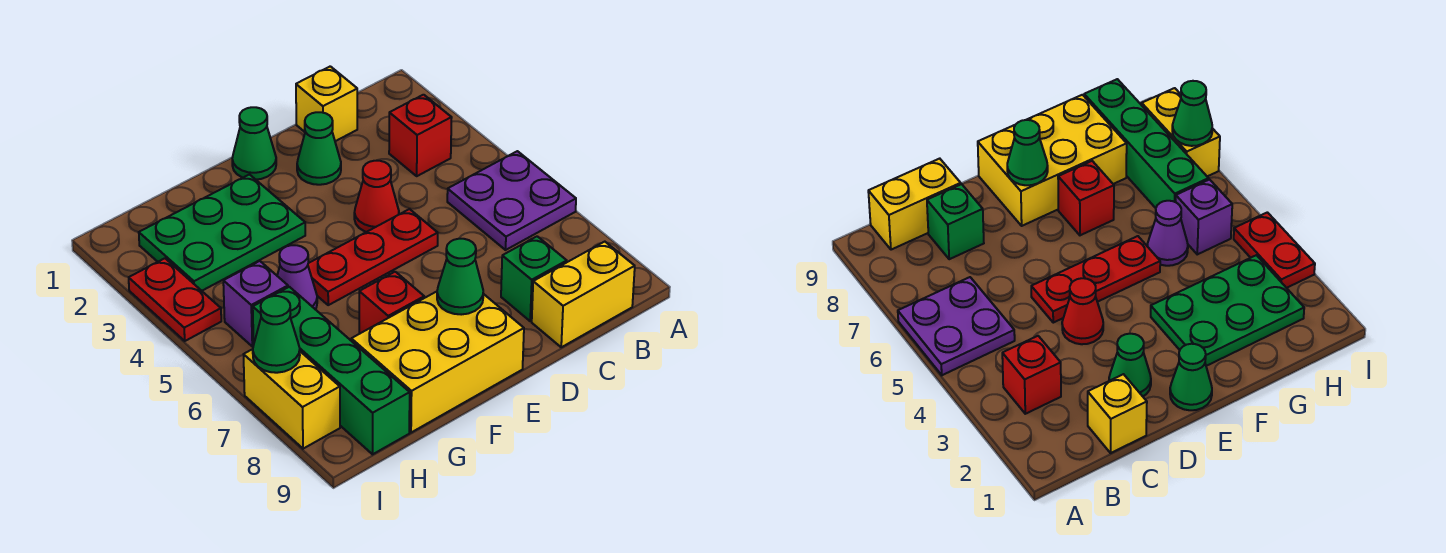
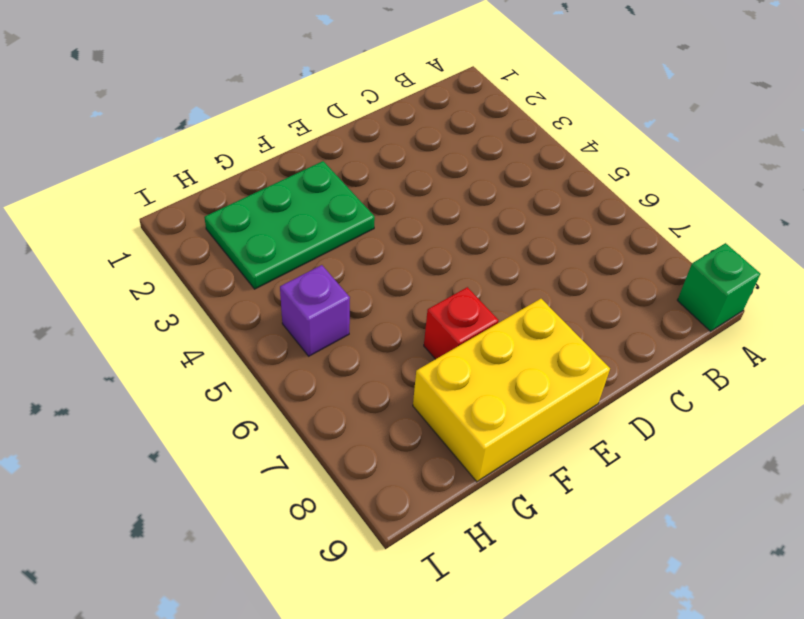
green 1x1 brick [677,243,760,331] -> green 1x1 brick moved to [501,236,567,321]
none -> purple 2x2 plate [447,151,576,250]
none -> red 1x1 brick [389,95,452,176]
none -> yellow 1x2 brick [532,242,635,347]

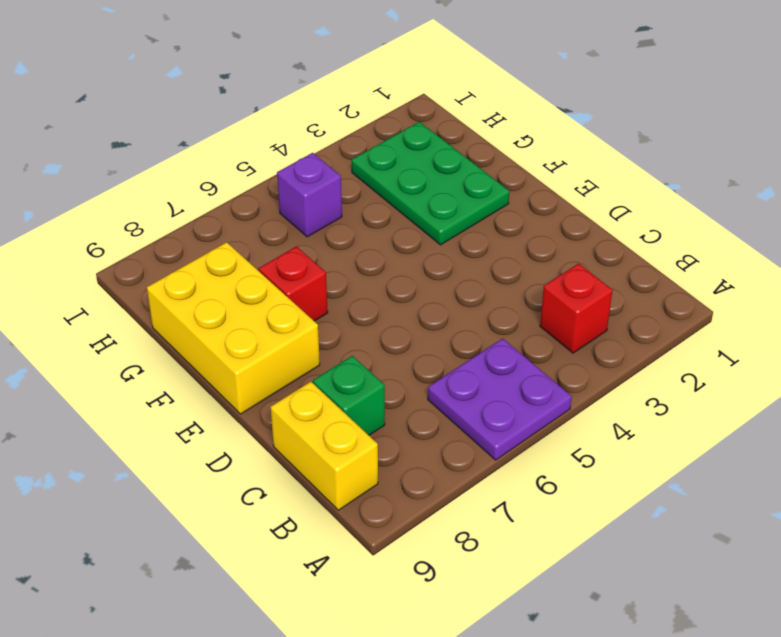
none -> yellow 1x1 brick [296,66,357,141]
none -> green 1x1 cone [297,112,341,185]
none -> red 1x1 cone [354,161,399,232]

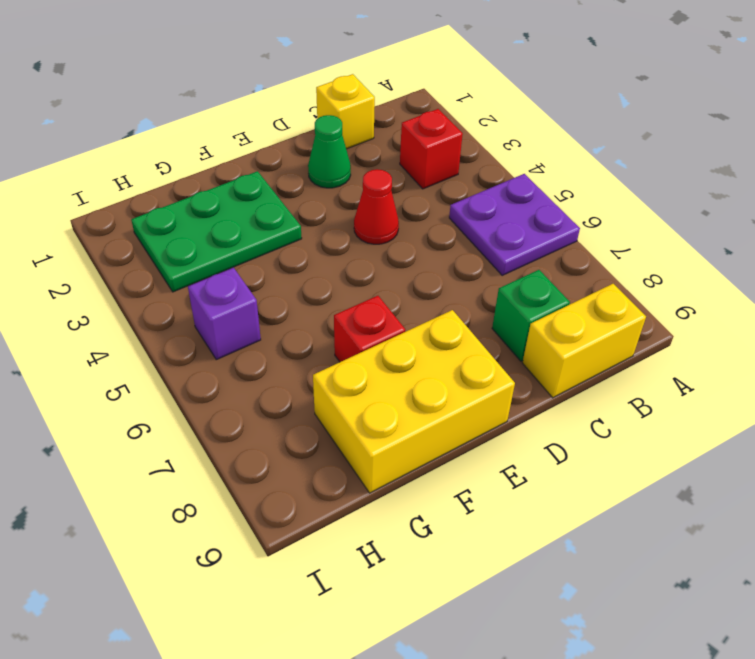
none -> red 1x3 plate [308,209,438,305]
none -> green 1x1 cone [232,107,276,180]
none -> purple 1x1 cone [277,245,317,309]

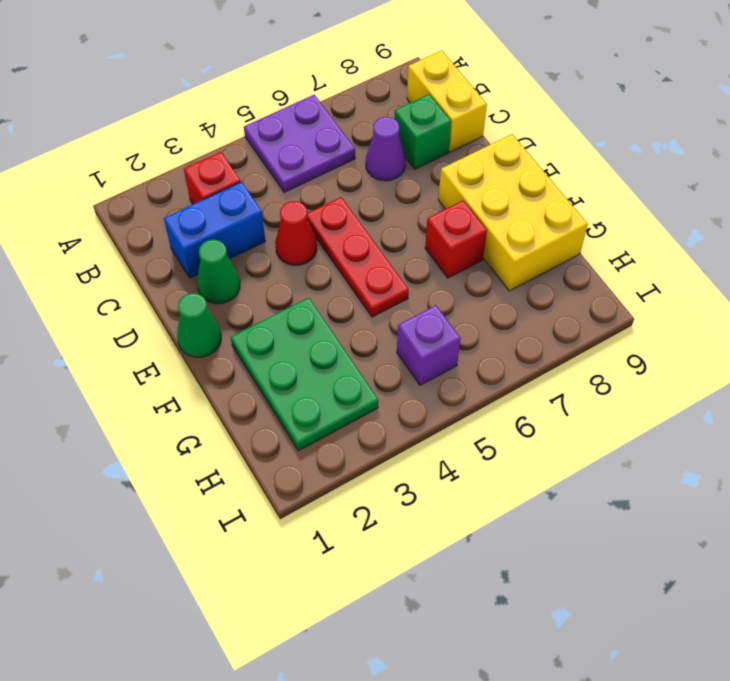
blue 1x2 brick [164,182,265,278] -> none
purple 1x1 cone [366,117,406,181] -> purple 1x1 cone moved to [277,245,317,309]
none -> yellow 1x1 brick [296,66,357,141]
none -> green 1x4 brick [253,287,410,454]
none -> red 1x2 plate [129,258,221,341]

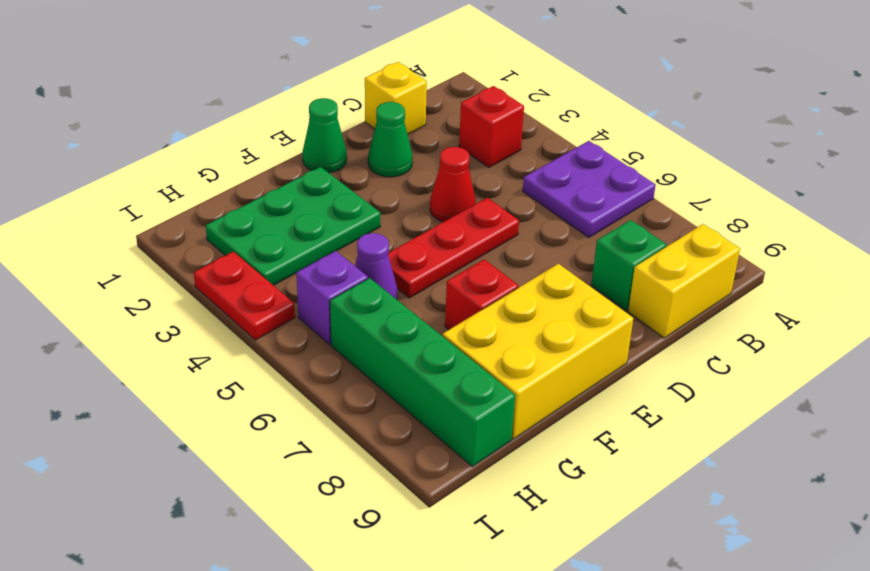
none -> yellow 1x2 brick [244,349,340,449]
none -> green 1x1 cone [437,239,483,315]
none -> green 1x1 cone [253,296,300,373]

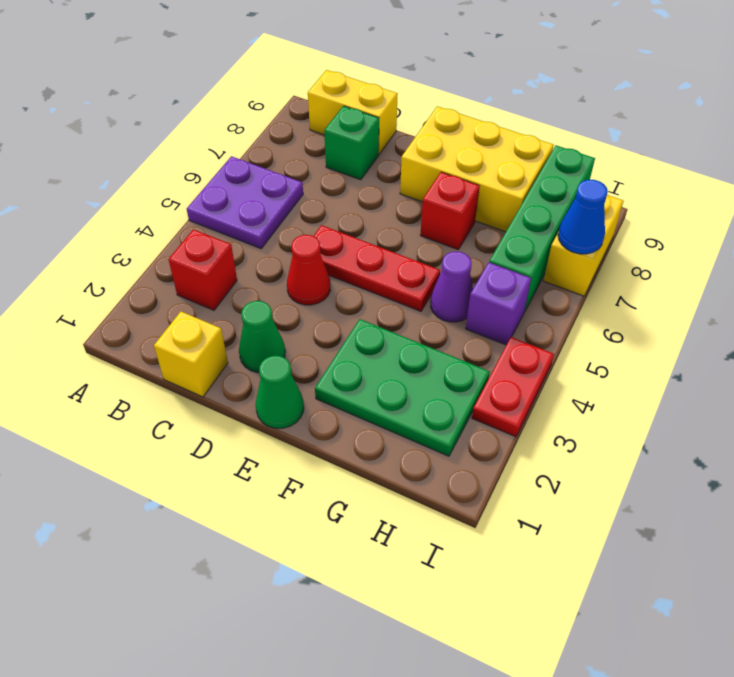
blue 1x1 cone [558,180,608,254] -> green 1x1 cone [253,296,300,373]
none -> green 1x1 cone [437,239,483,315]

